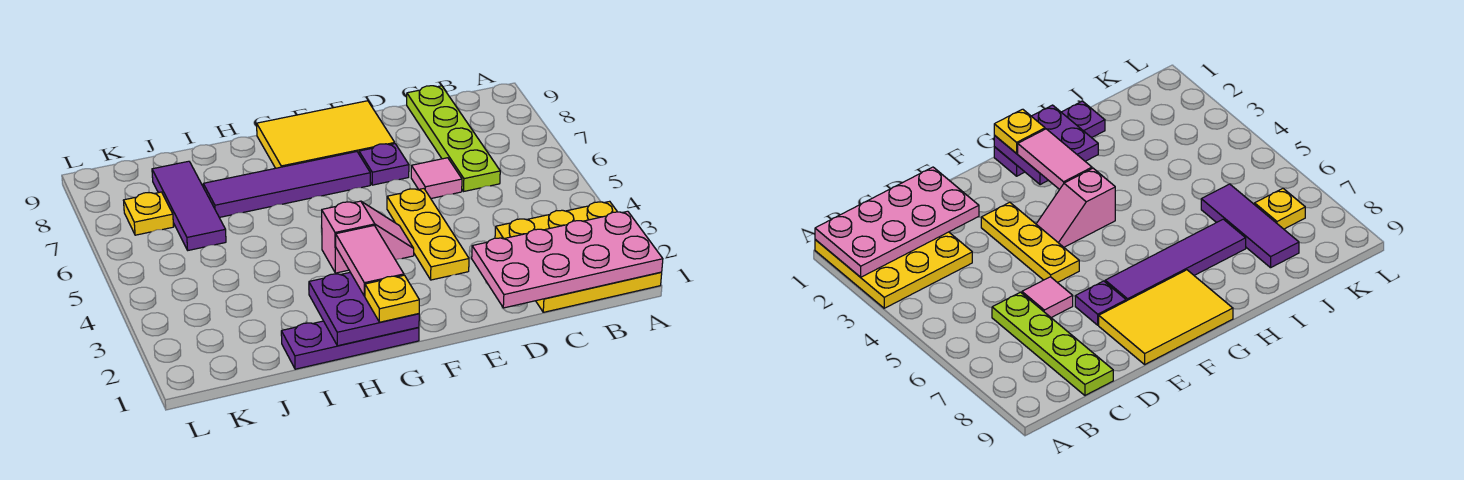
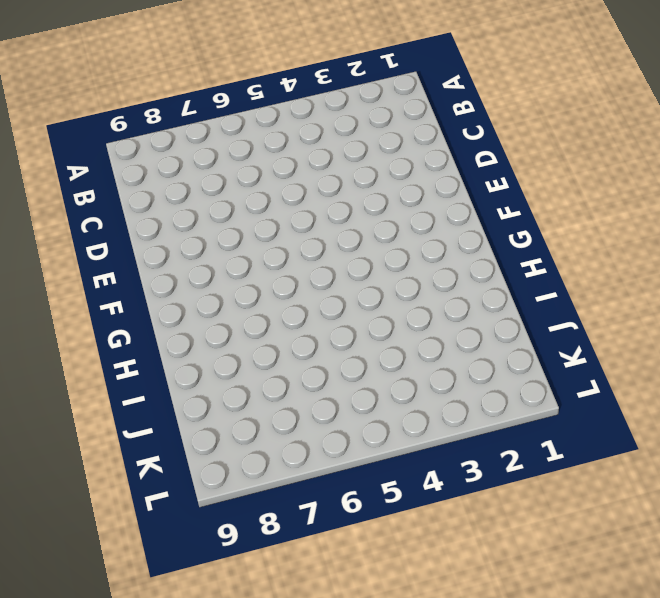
none -> yellow 3x3 plate [495,201,662,312]
none -> lime 1x4 plate [407,86,500,191]
none -> pink 1x1 tile [411,158,462,198]

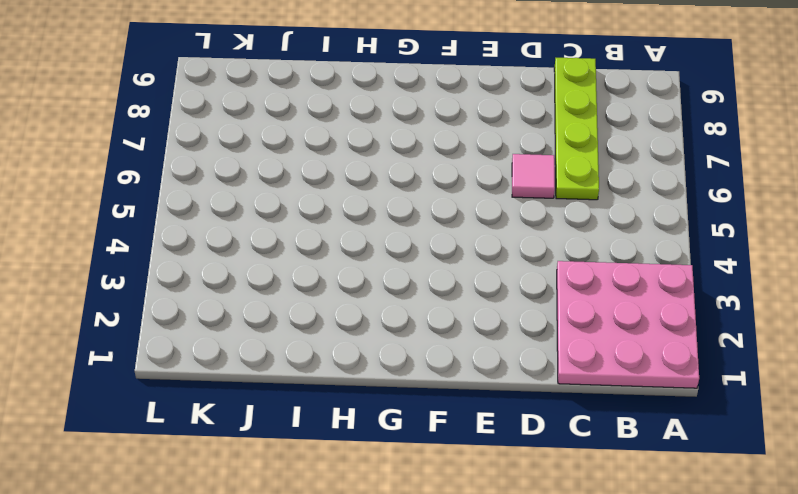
pink 3x3 plate [557,261,699,388] -> yellow 3x3 plate [495,201,662,312]
none -> yellow 1x3 plate [387,189,469,280]
none -> purple 1x1 plate [359,144,409,185]
none -> yellow 2x3 tile [257,101,395,168]

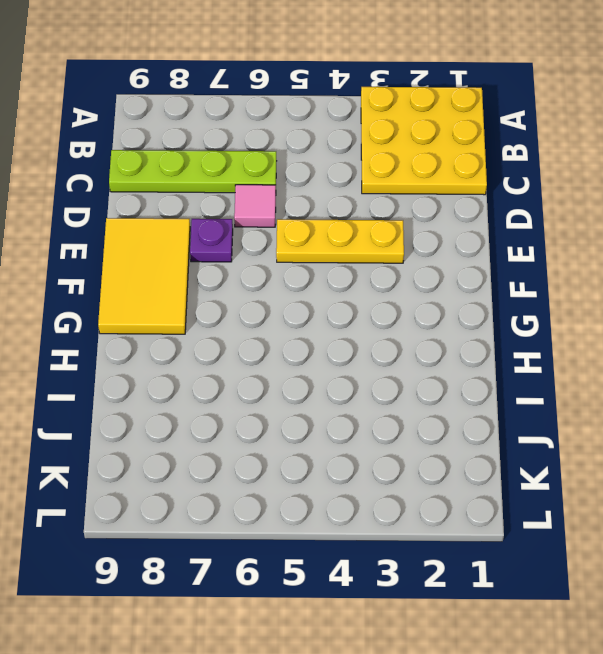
none -> pink 1x2 slope [321,201,414,273]
none -> purple 1x4 tile [203,152,370,218]
none -> purple 1x3 plate [281,321,419,369]

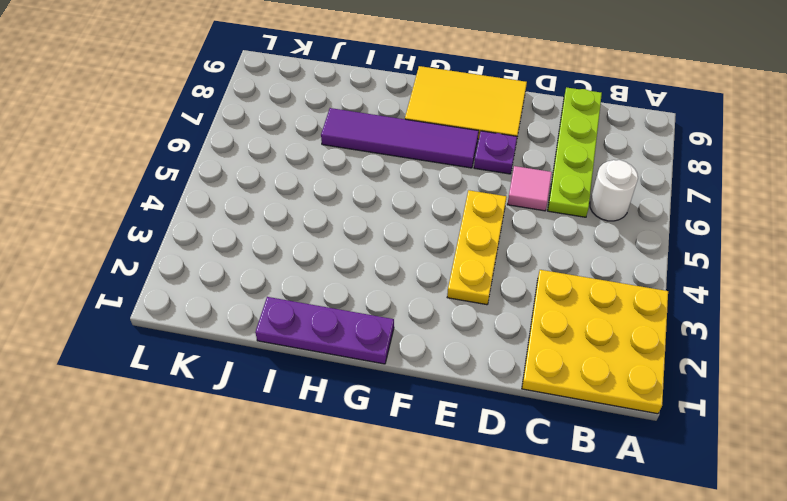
white 1x1 round brick [590,160,638,221] -> none
none -> pink 1x2 slope [321,201,414,273]
none -> purple 1x3 tile [152,161,226,250]
none -> yellow 1x1 plate [124,192,174,235]

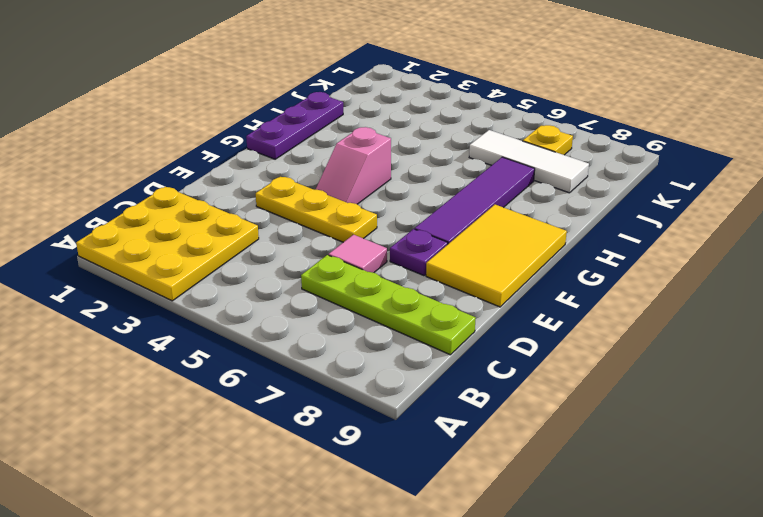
white 1x3 tile [469,130,589,193] -> purple 1x3 tile [152,161,226,250]
none -> pink 2x4 plate [472,211,663,308]
none -> purple 2x2 plate [309,272,419,346]
none -> yellow 1x1 plate [365,275,419,322]

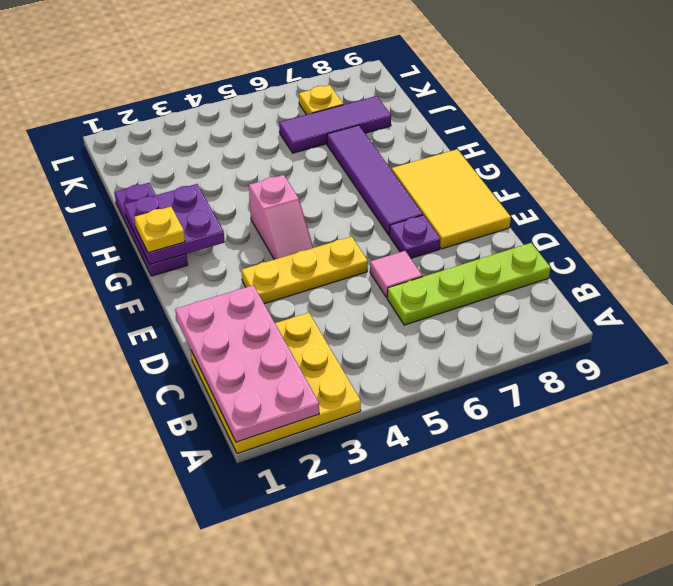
none -> pink 1x2 tile [336,226,404,296]

